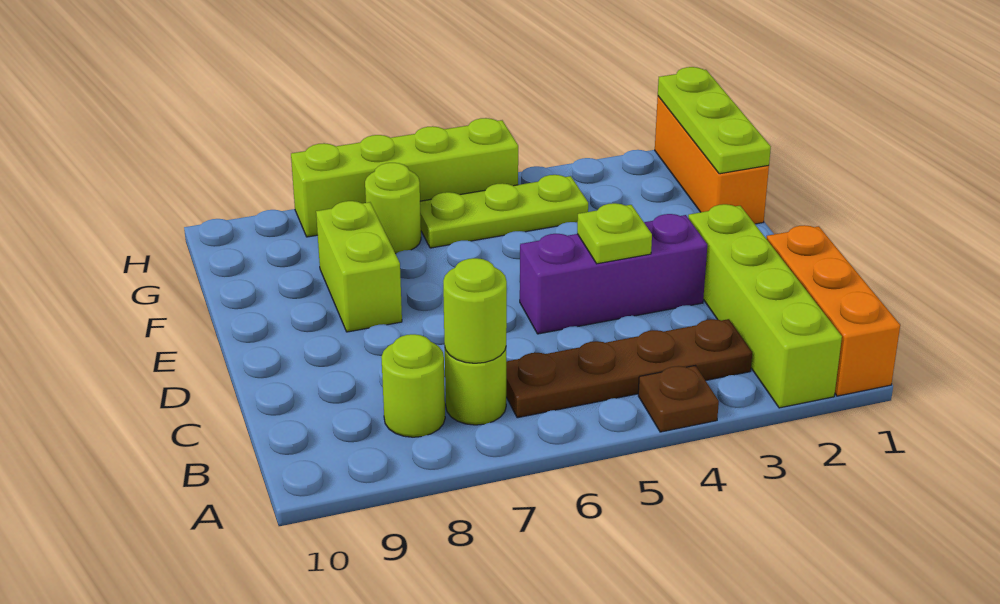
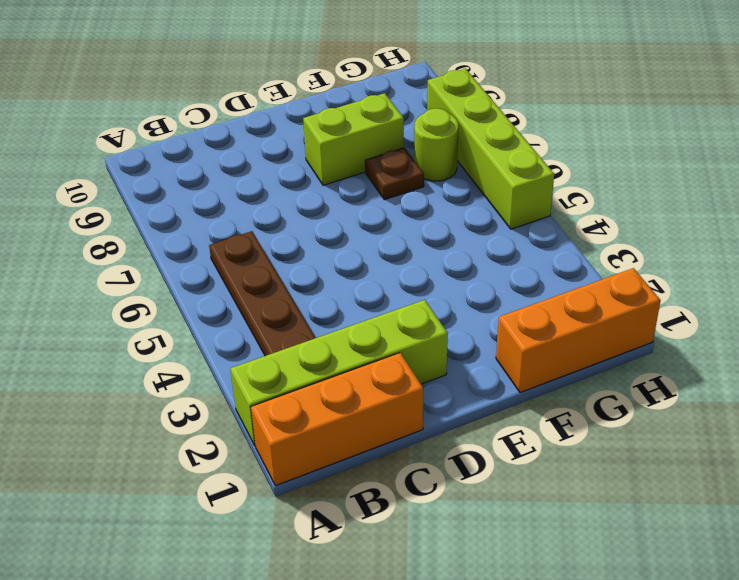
brown 1x1 plate [365,148,424,200] -> brown 1x1 plate moved to [638,366,719,432]
none -> lime 1x1 round brick [445,349,506,425]
none -> lime 1x1 round brick [381,334,445,437]
none -> purple 1x3 brick [520,214,707,334]

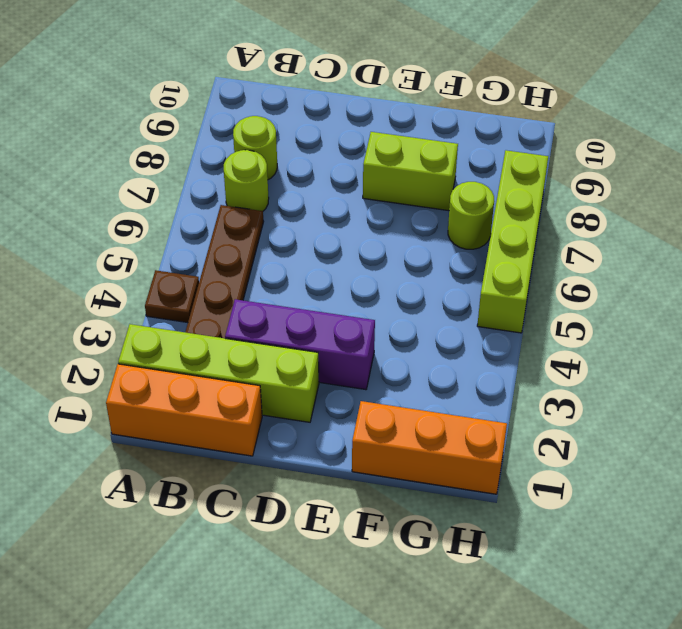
purple 1x3 brick [225,299,375,390] -> purple 1x3 brick turned to [520,214,707,334]
none -> lime 1x3 plate [420,175,588,248]
none -> lime 1x1 round brick [443,258,507,363]
none -> lime 1x1 plate [577,203,652,264]

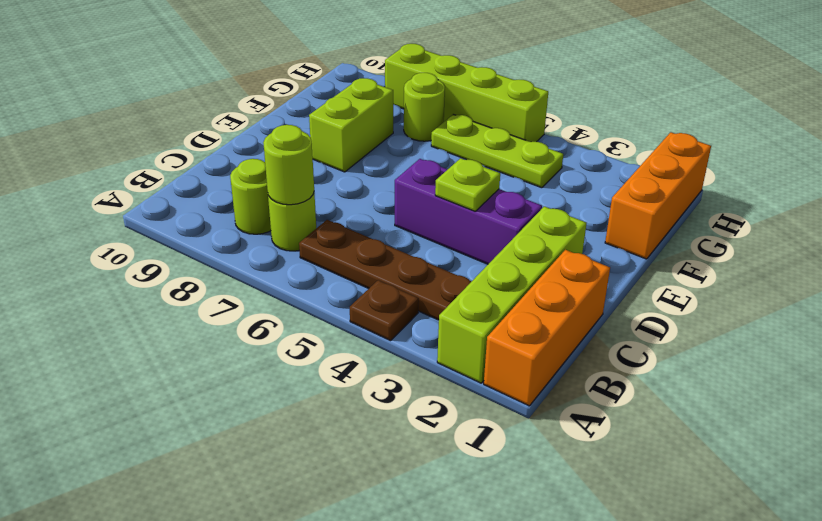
none -> lime 1x3 plate [658,67,771,174]

